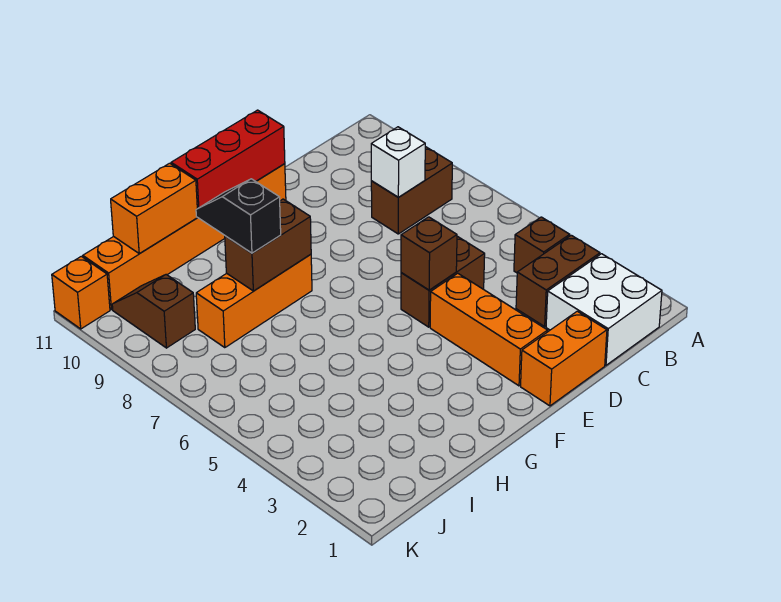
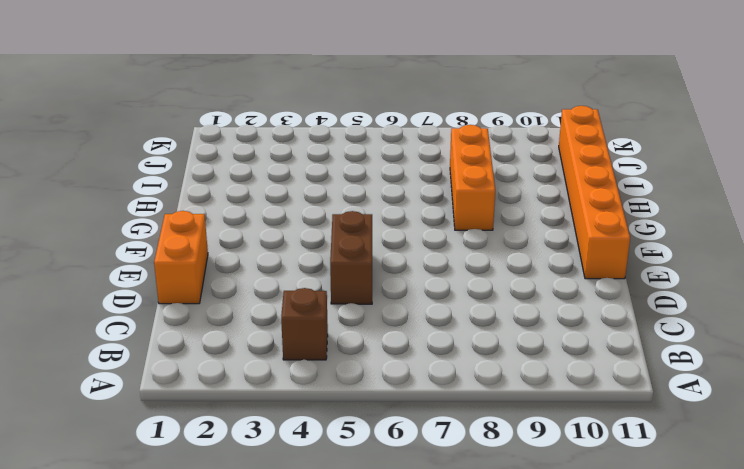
none -> white 2x2 brick [546,254,662,365]
none -> brown 1x2 brick [516,235,600,326]
none -> brown 1x2 brick [371,147,452,234]

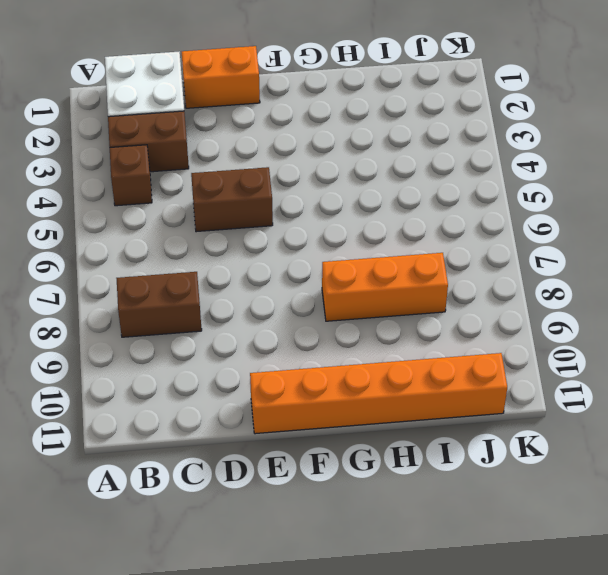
none -> orange 1x3 brick [430,273,548,386]
none -> brown 1x2 slope [112,275,195,348]
none -> orange 1x1 brick [52,256,110,329]

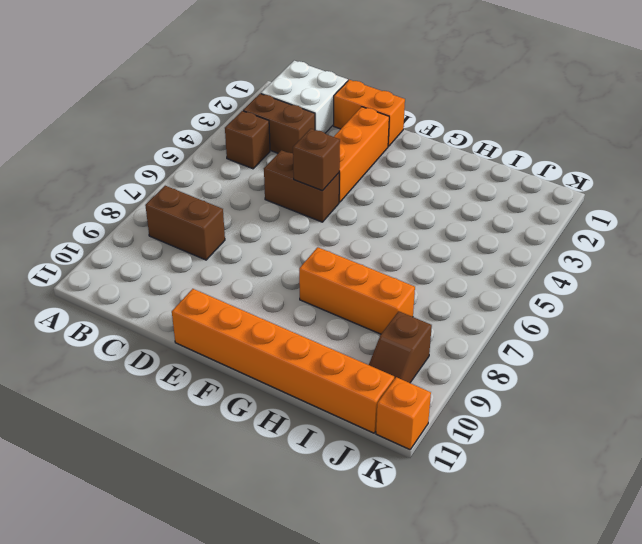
none -> white 1x1 brick [371,127,425,197]
none -> red 1x3 brick [171,110,285,209]
none -> brown 1x2 brick [225,199,311,291]

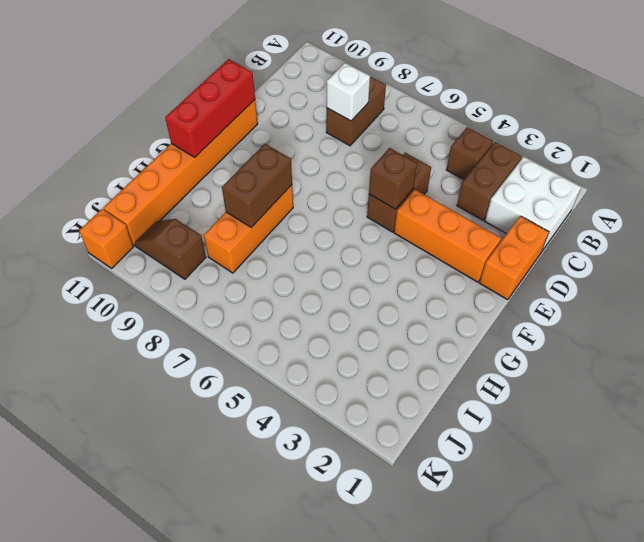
none -> orange 1x2 brick [111,163,197,254]
none -> black 1x2 slope [196,179,281,253]

